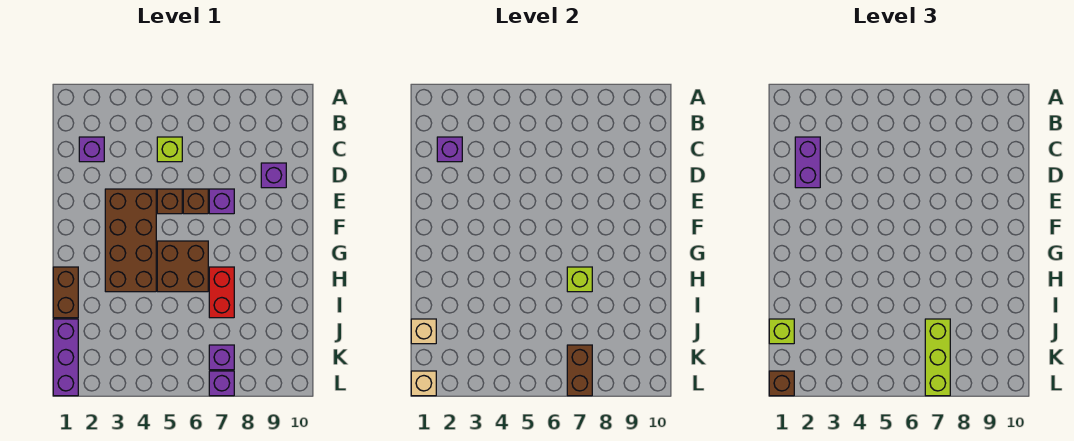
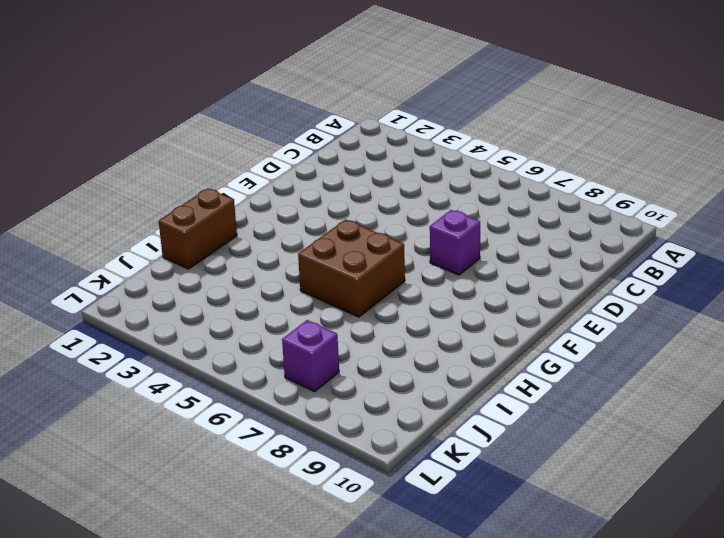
none -> purple 1x1 brick [79,137,104,162]
none -> lime 1x1 brick [157,137,182,162]
none -> purple 1x1 brick [261,163,286,188]

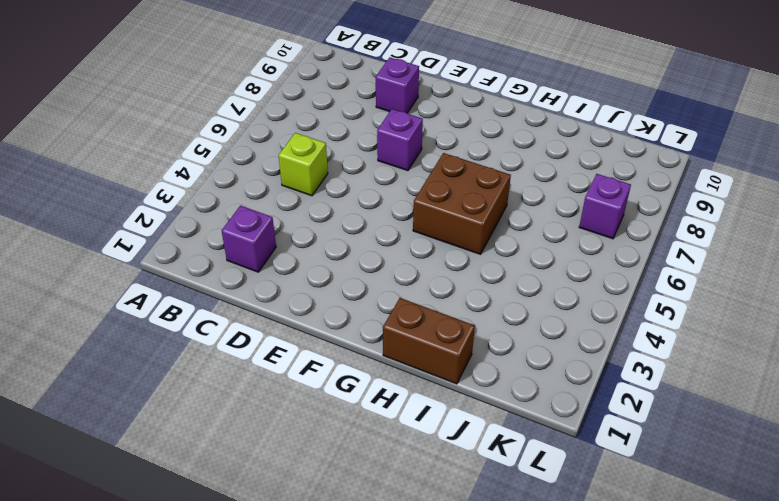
none -> brown 2x4 brick [105,189,156,292]
none -> brown 1x1 brick [157,189,182,214]
none -> brown 1x1 brick [183,189,208,214]

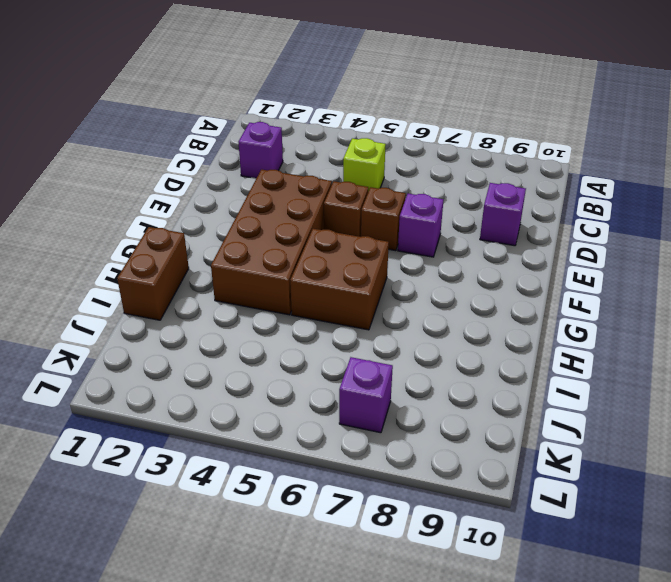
none -> red 1x2 brick [209,267,234,318]
none -> purple 1x3 brick [53,319,78,396]
none -> purple 1x1 brick [209,371,234,396]

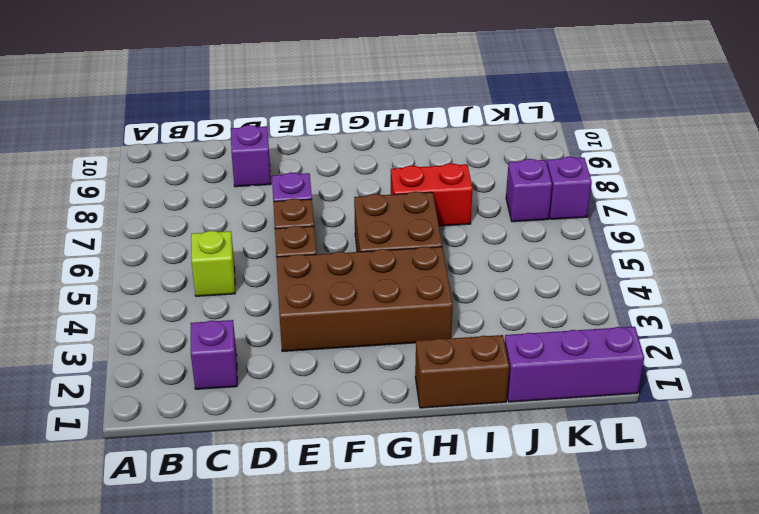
none -> purple 1x1 brick [437,137,462,162]
none -> lime 1x1 brick [567,267,592,292]
none -> tan 1x1 brick [411,319,436,344]

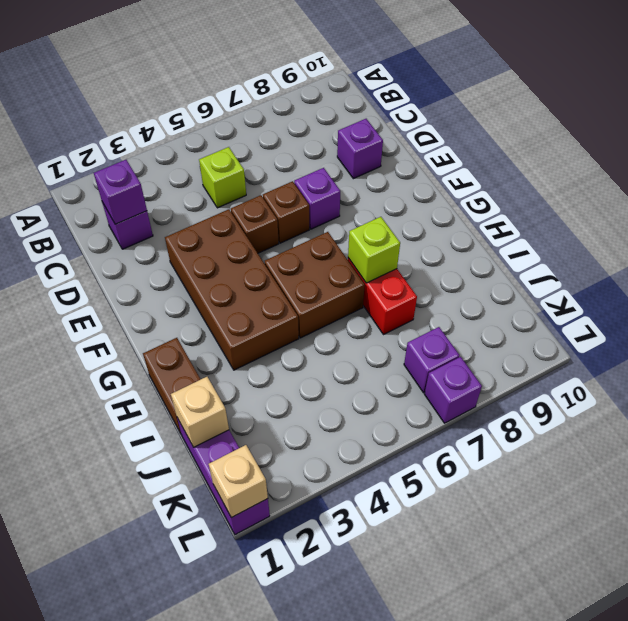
none -> brown 1x2 brick [567,345,592,396]
none -> purple 1x2 brick [795,137,820,188]
none -> lime 1x1 brick [769,319,794,344]

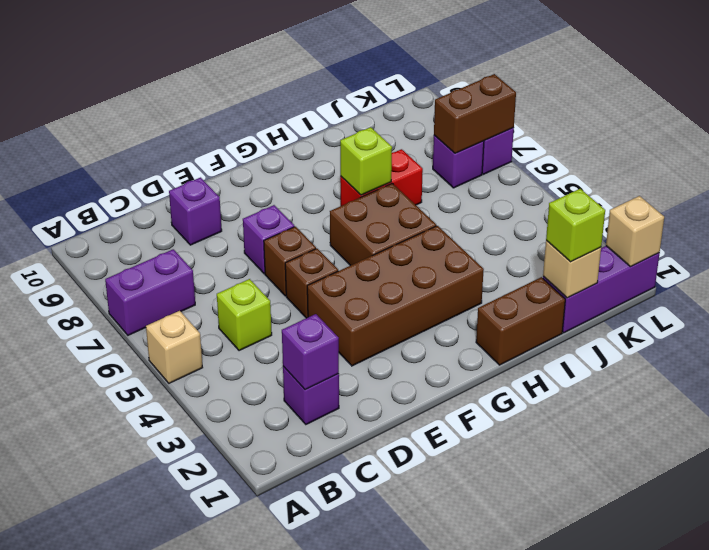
tan 1x1 brick [146,311,203,383] -> none
purple 1x2 brick [105,249,195,335] -> purple 1x2 brick moved to [795,137,820,188]
none -> lime 1x3 brick [925,319,950,396]
none -> brown 1x1 brick [769,371,794,396]

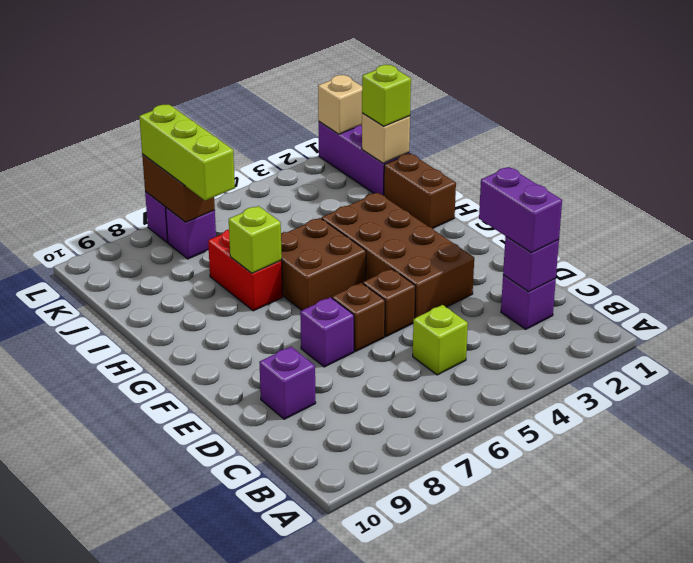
none -> brown 1x1 brick [769,371,794,396]

